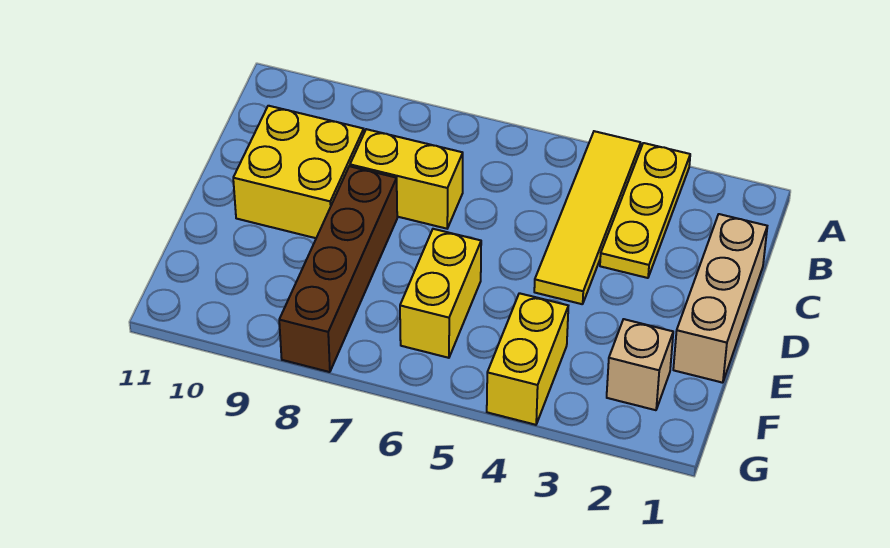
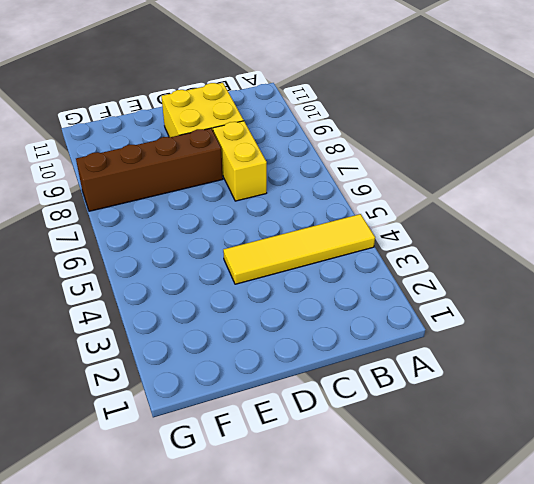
none -> yellow 1x3 plate [600,143,690,278]
none -> tan 1x3 brick [673,214,767,383]

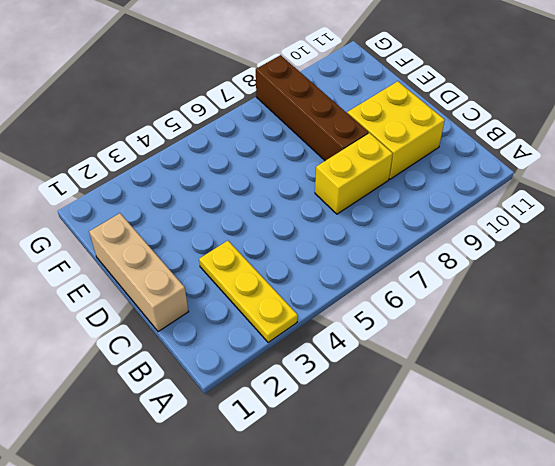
none -> yellow 1x4 tile [534,131,641,304]
none -> yellow 1x2 brick [400,229,481,358]

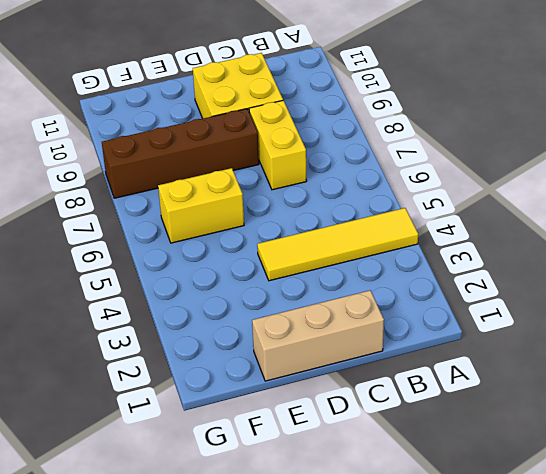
none -> yellow 1x3 plate [600,143,690,278]
none -> tan 1x1 brick [607,319,673,410]

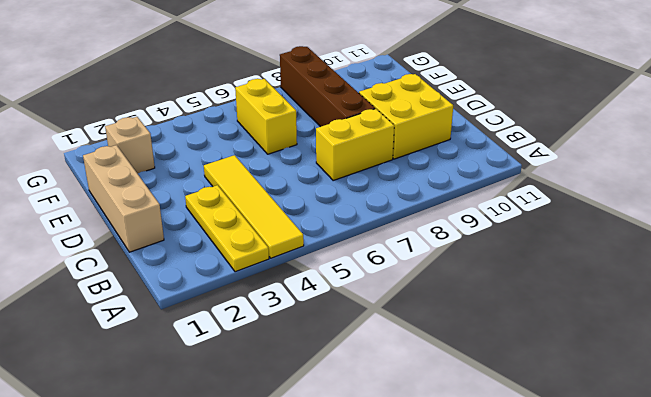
none -> yellow 1x2 brick [487,293,568,425]

